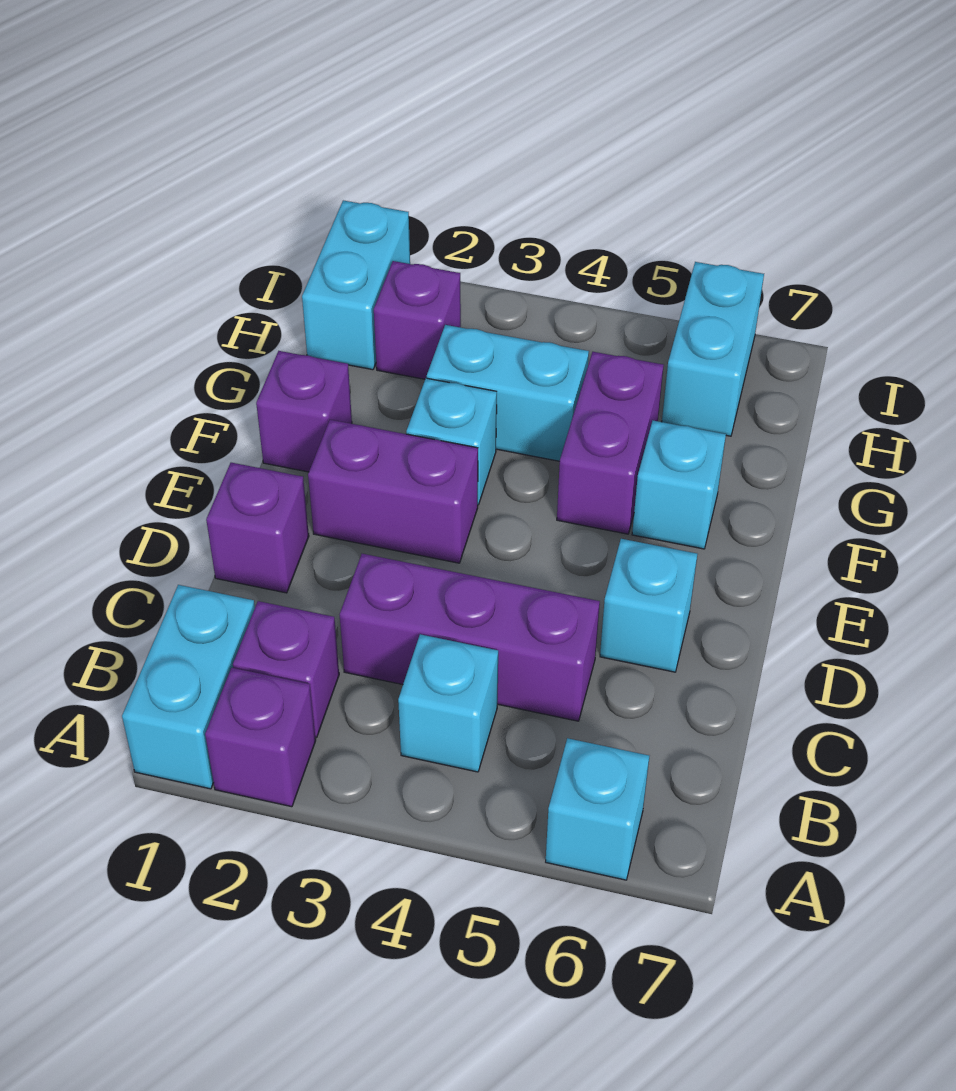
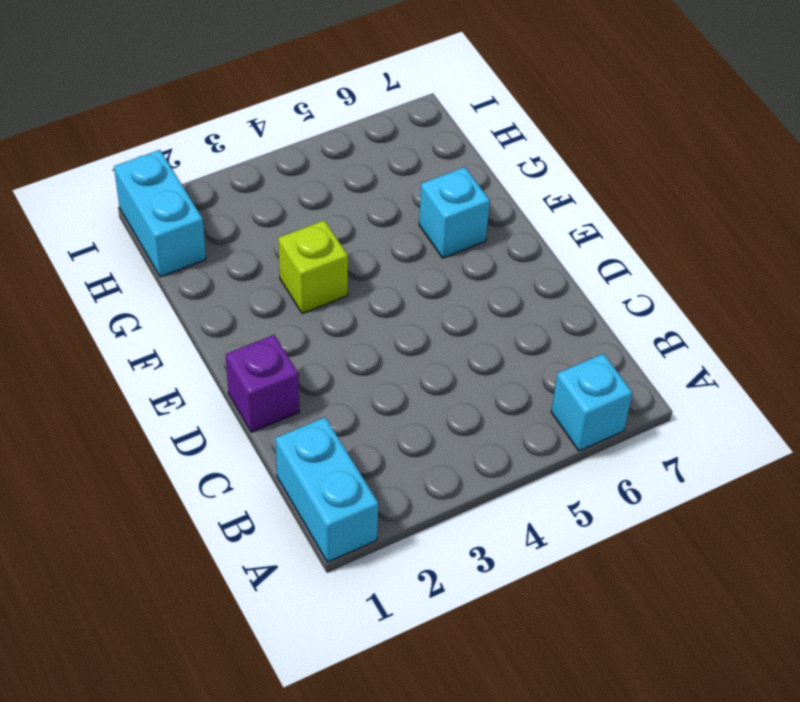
lime 1x1 brick [278,220,348,314] -> cyan 1x1 brick [406,378,497,505]
none -> purple 1x1 brick [205,668,316,807]
none -> purple 1x1 brick [233,601,339,737]
none -> cyan 1x1 brick [398,634,498,772]

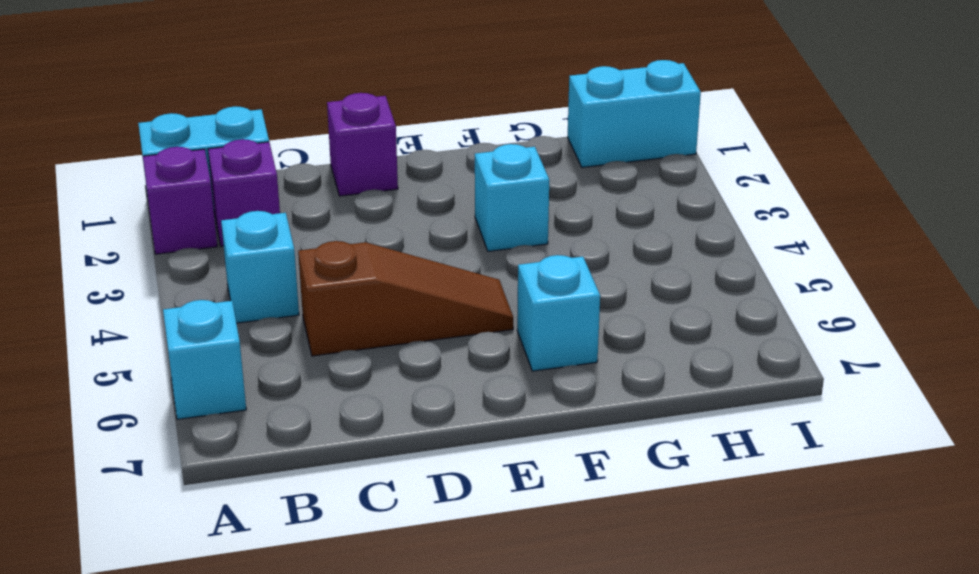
brown 1x3 slope [298,241,513,356] -> purple 1x3 brick [340,554,600,721]
none -> cyan 1x1 brick [600,539,697,672]
none -> purple 1x2 brick [308,420,478,563]
none -> purple 1x1 brick [256,351,352,472]

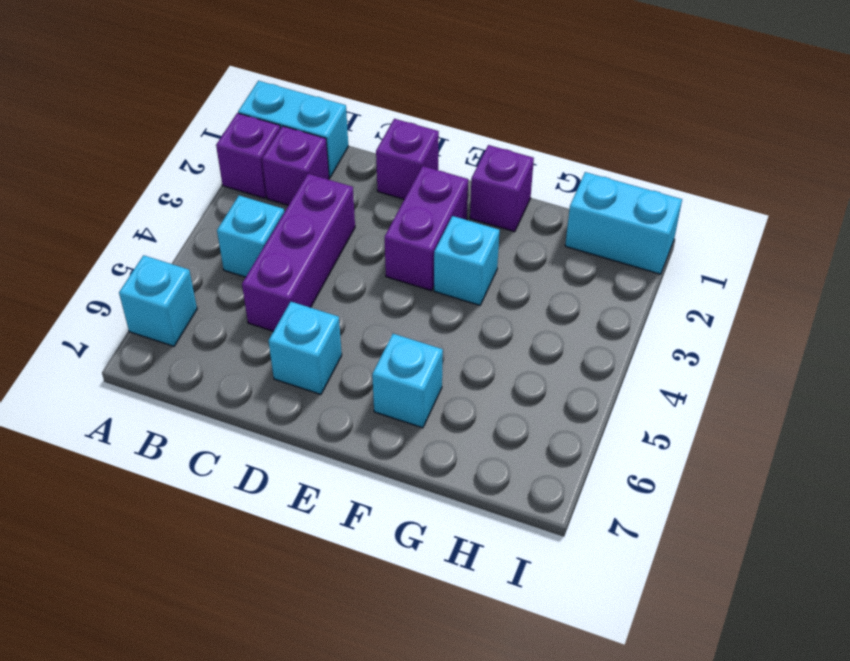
none -> purple 1x2 brick [557,352,664,534]
none -> cyan 1x2 brick [427,325,589,461]
none -> purple 1x1 brick [374,261,461,379]

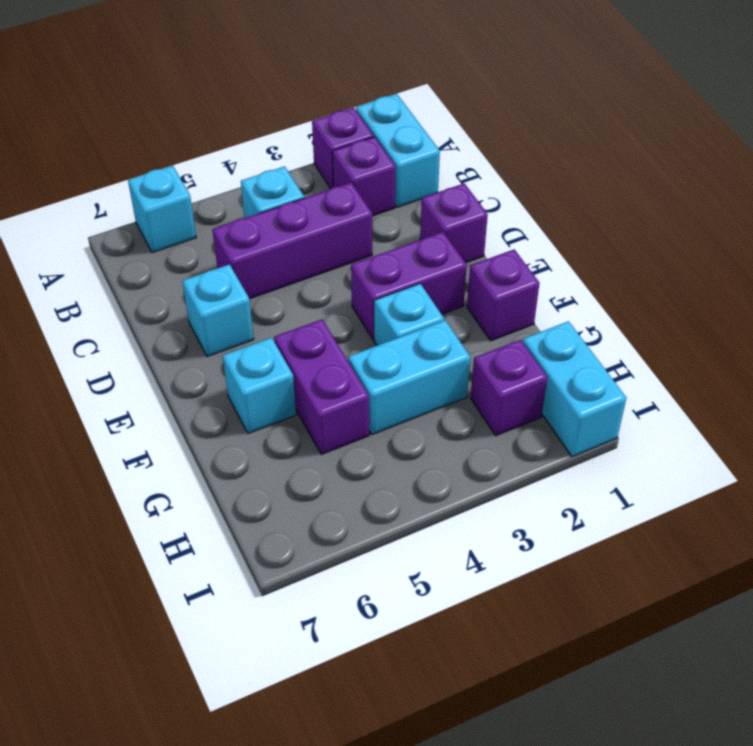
none -> cyan 1x2 brick [662,262,764,436]

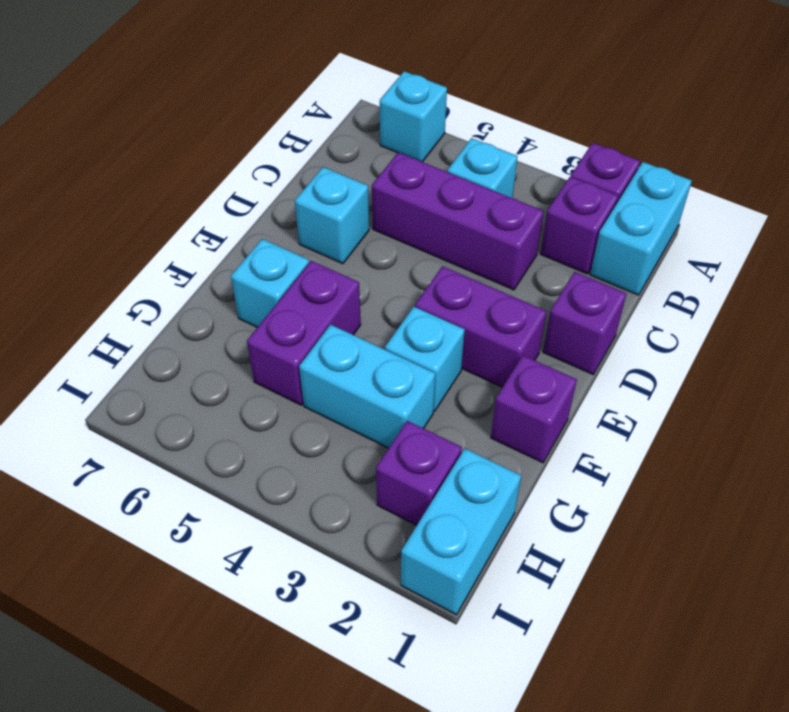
none -> cyan 1x2 brick [662,262,764,436]

